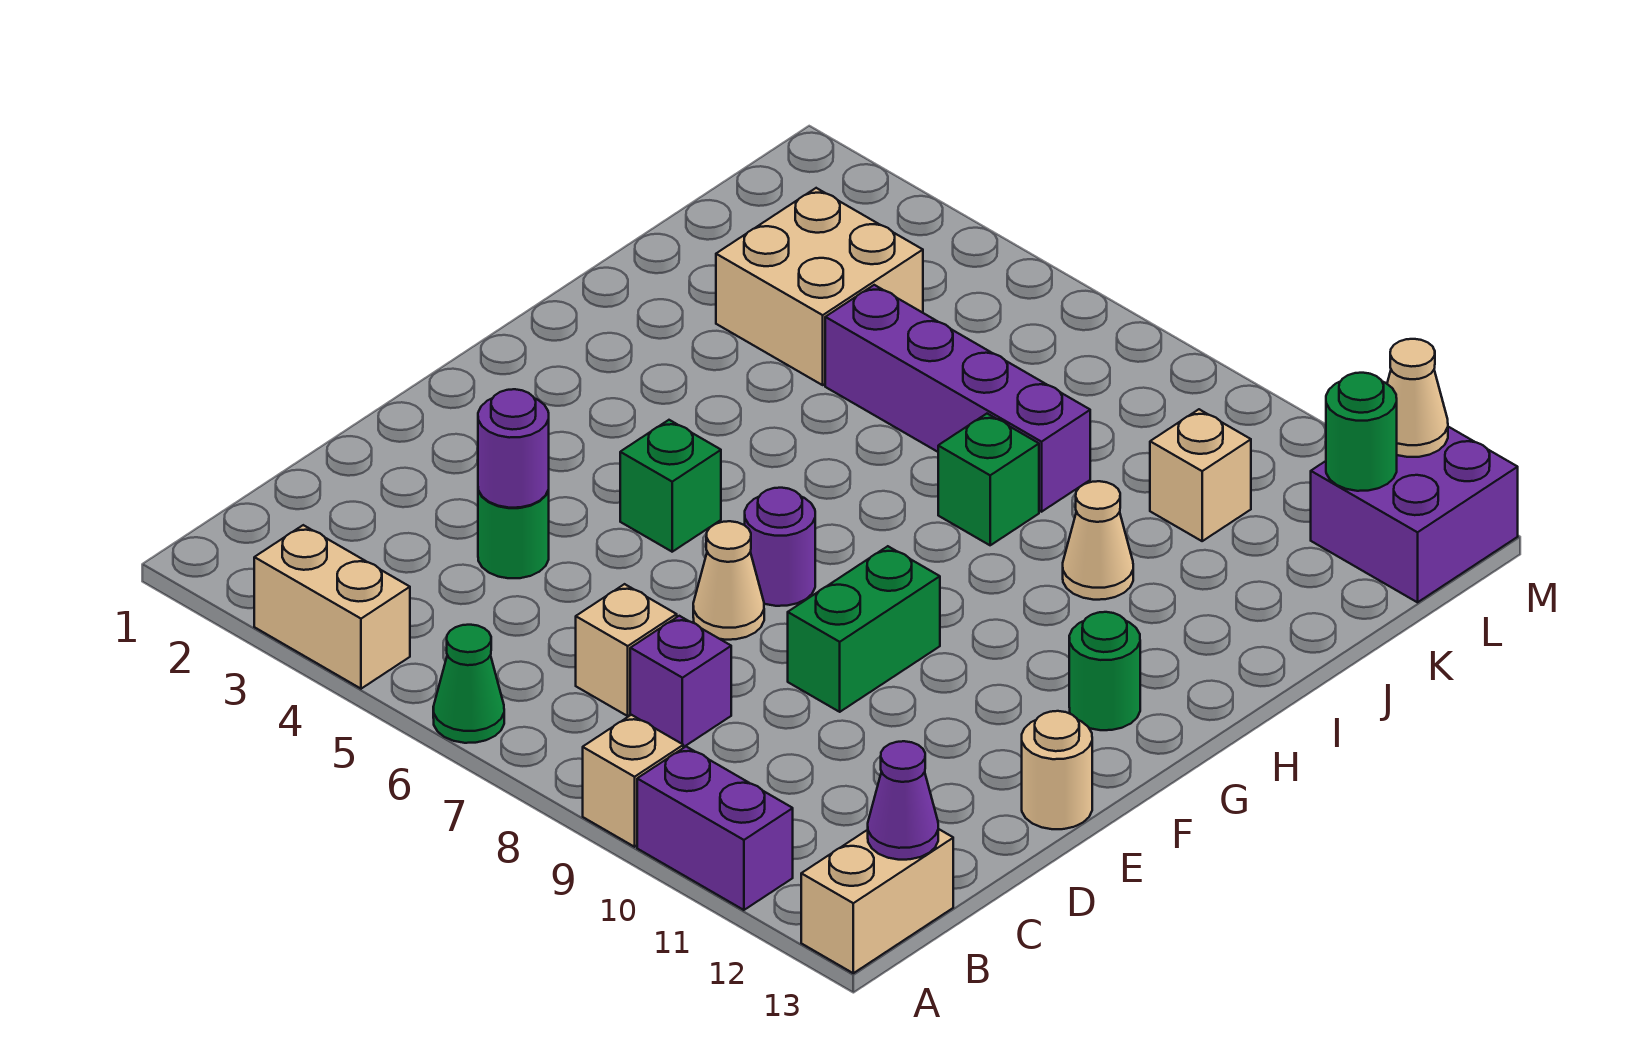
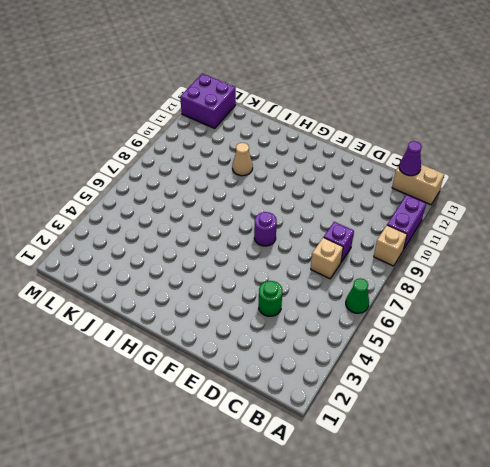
none -> tan 1x2 brick [254,525,410,689]
none -> tan 1x1 cone [693,521,764,640]
none -> green 1x2 brick [788,546,940,712]

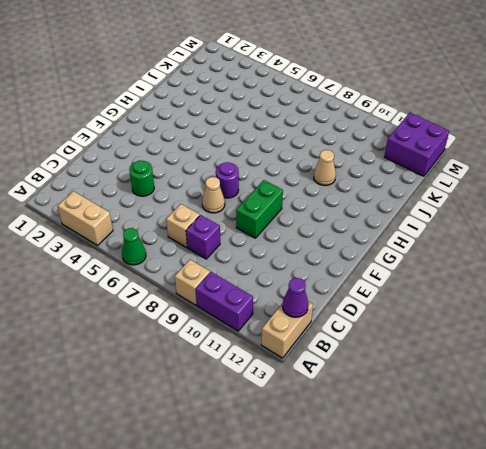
none -> tan 1x1 round brick [1022,711,1092,829]
none -> green 1x1 brick [620,420,721,552]
none -> green 1x1 round brick [1069,612,1140,730]

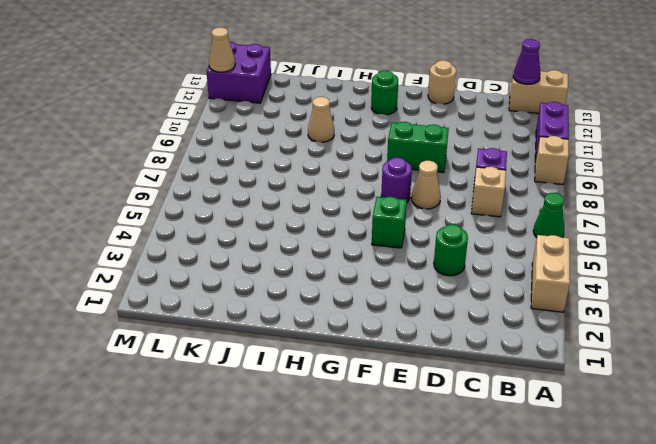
none -> green 1x1 brick [938,414,1039,545]
none -> tan 2x2 brick [716,188,923,385]
none -> purple 1x4 brick [825,285,1090,512]

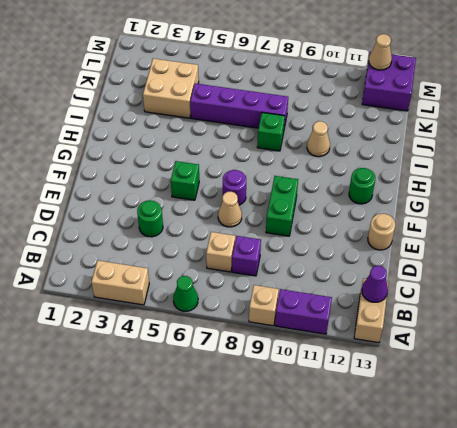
none -> tan 1x1 brick [1150,409,1251,541]
none -> purple 1x1 round brick [478,389,549,508]
none -> green 1x1 round brick [1326,373,1397,491]

